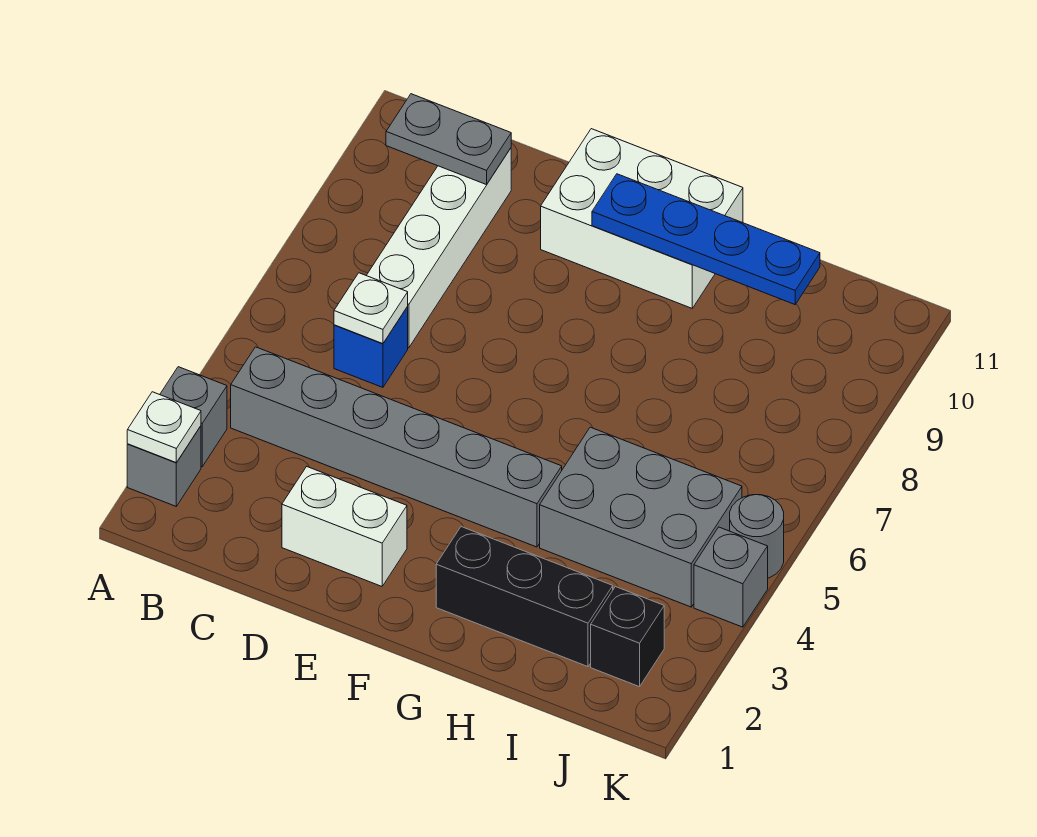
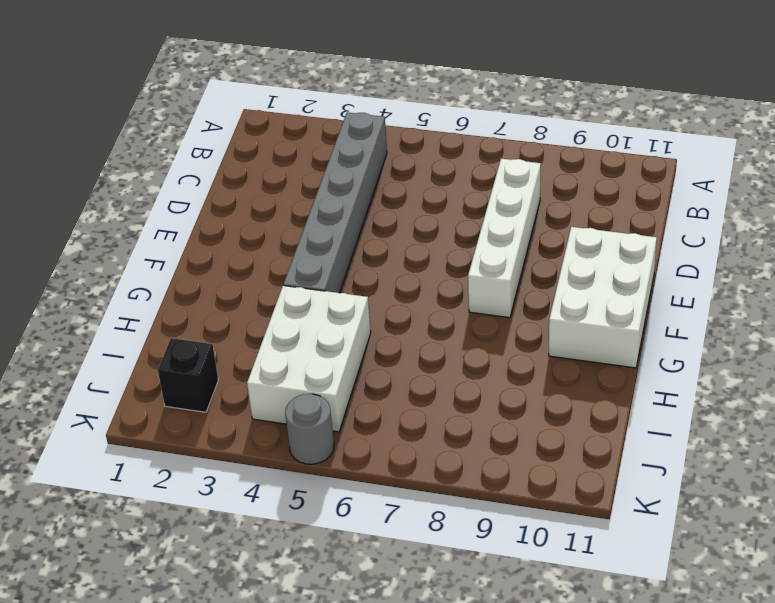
white 1x4 brick [468,159,541,318] -> white 1x4 brick turned to [366,148,511,348]
white 2x3 brick [247,286,371,432] -> grey 2x3 brick [540,427,742,607]
none -> grey 1x1 brick [127,426,201,506]
none -> grey 1x1 brick [160,367,227,467]
none -> blue 1x1 brick [334,307,408,387]

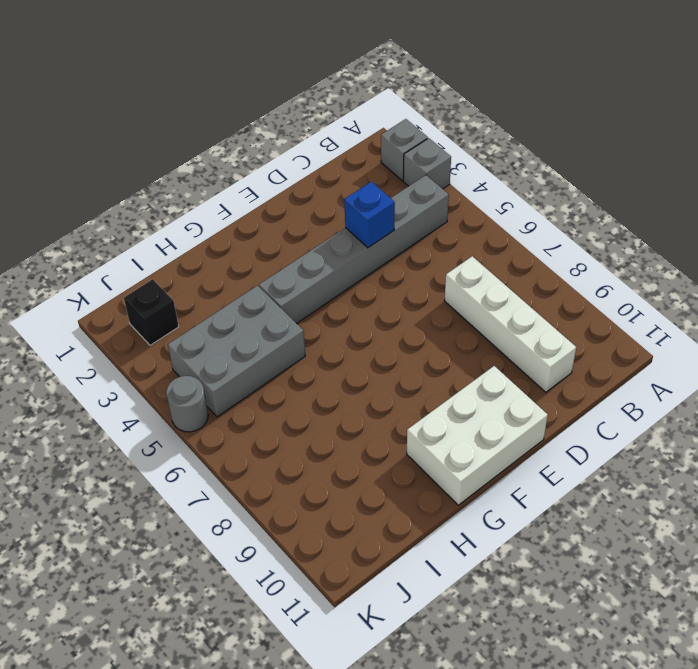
blue 1x1 brick [344,182,395,248] -> blue 1x1 brick moved to [334,307,408,387]
none -> white 1x2 brick [282,467,407,586]
none -> black 1x3 brick [436,527,613,667]
none -> grey 1x1 brick [694,527,768,627]

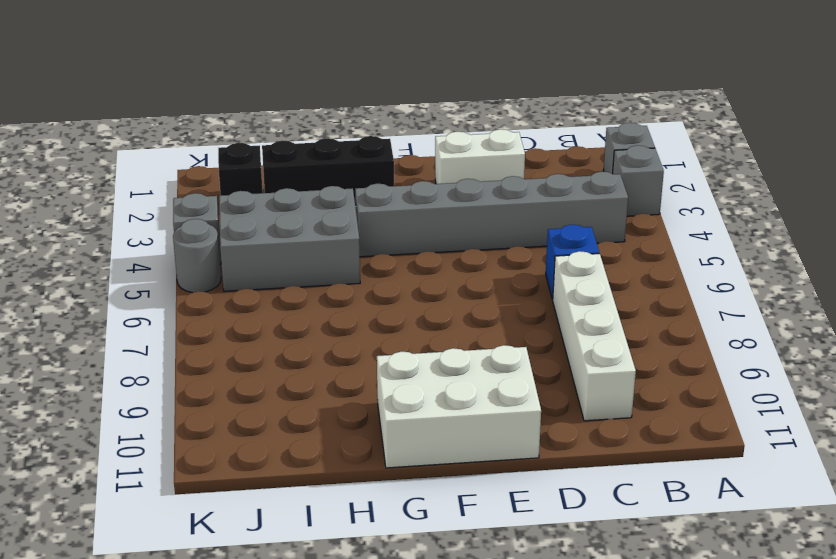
none -> white 1x1 plate [127,392,201,463]
none -> grey 1x2 plate [386,94,511,185]
none -> white 1x1 plate [334,273,408,344]

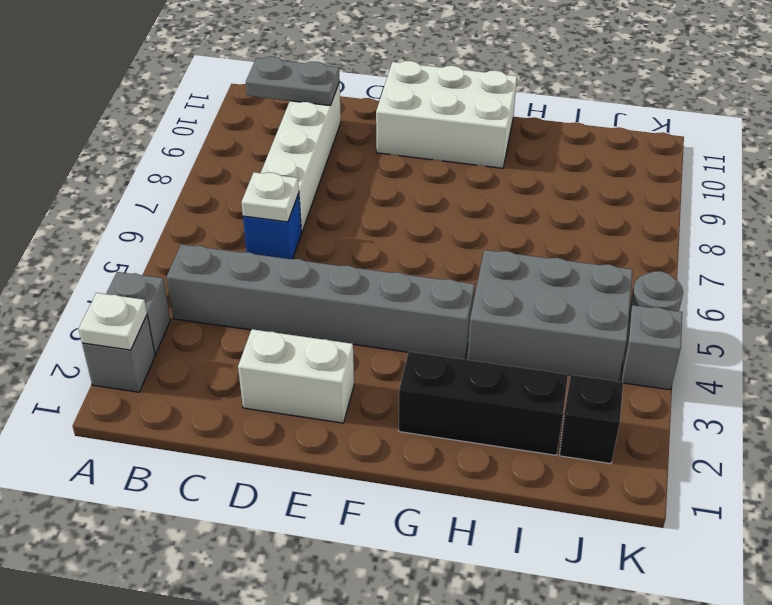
none -> blue 1x4 plate [592,174,820,304]

